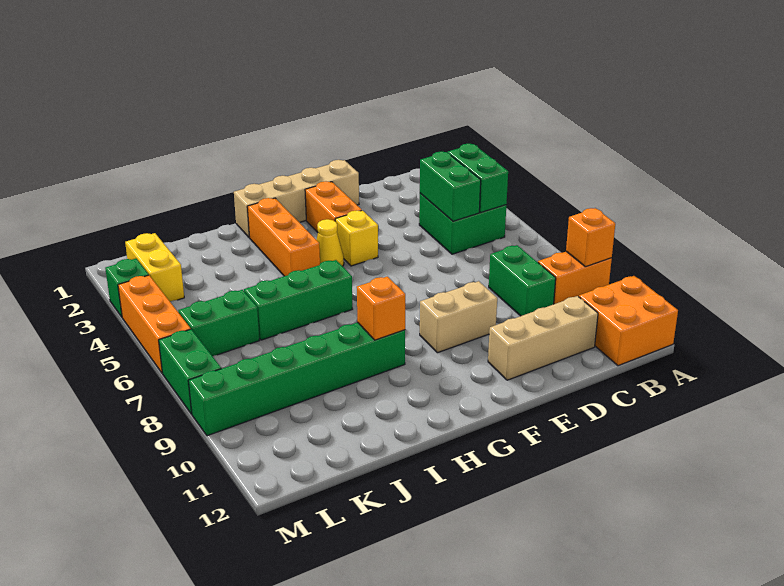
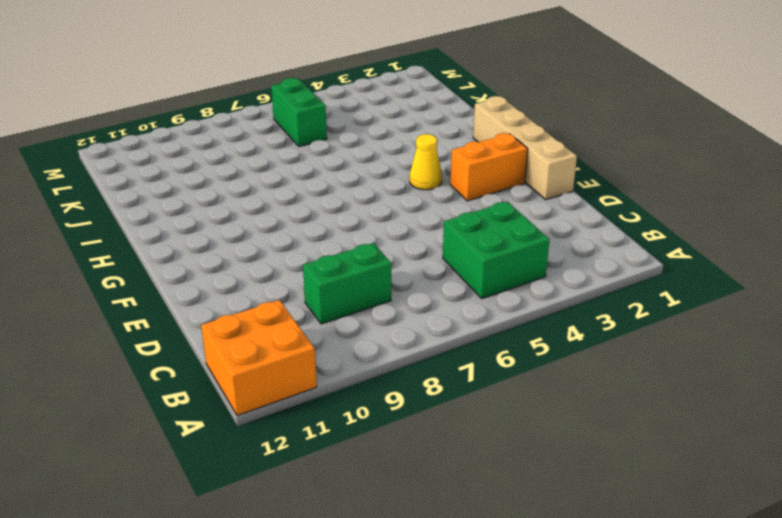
none -> orange 1x2 brick [538,252,612,304]
none -> tan 1x3 brick [488,296,598,380]
none -> tan 1x2 brick [420,281,497,353]

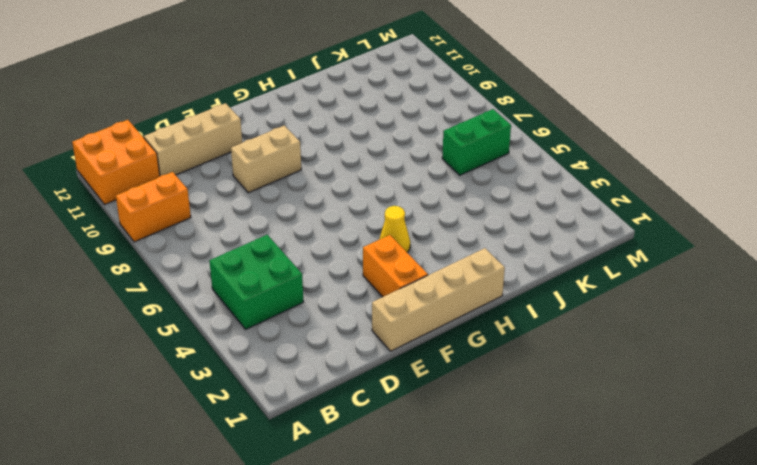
none -> green 1x2 brick [489,245,556,316]
none -> yellow 1x1 brick [335,210,378,266]
none -> orange 1x3 brick [247,198,320,276]

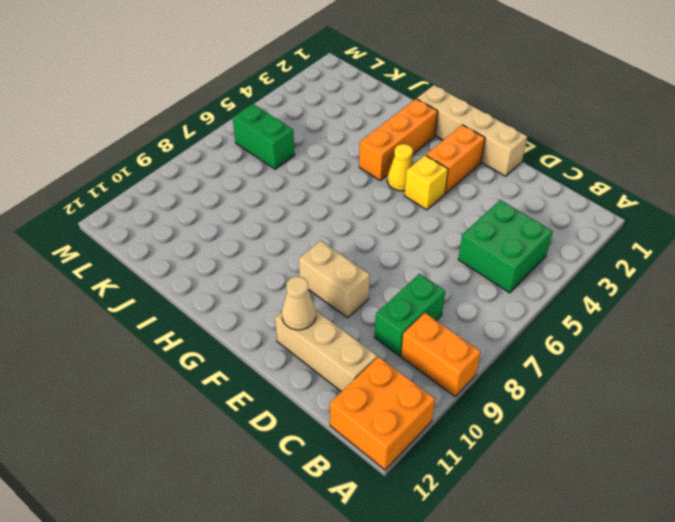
tan 1x1 cone [282,277,316,330] -> none
none -> green 1x3 brick [244,260,352,340]
none -> green 1x6 brick [188,322,405,436]
none -> yellow 1x2 brick [125,233,184,302]

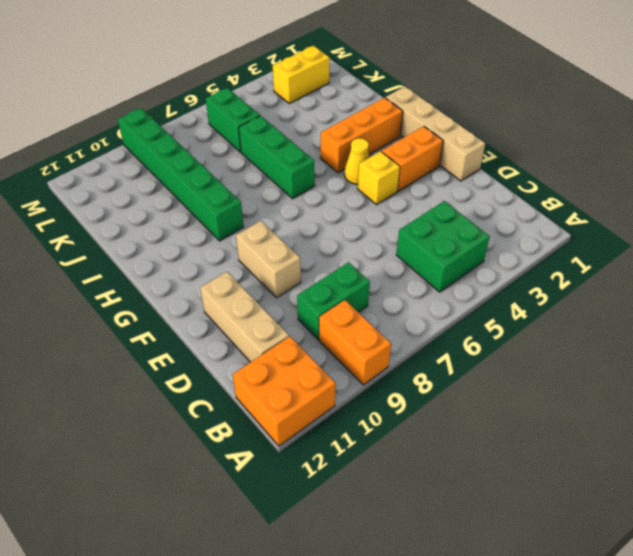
none -> green 1x1 brick [105,259,149,317]
none -> orange 1x3 brick [118,275,191,373]
none -> green 1x2 brick [159,329,221,414]

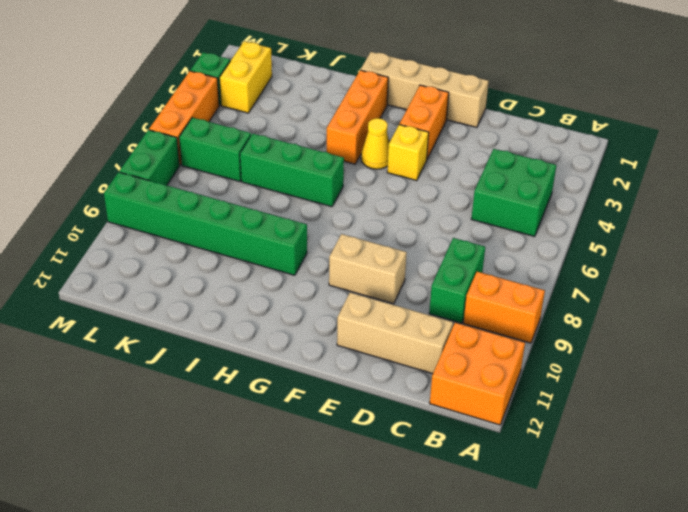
none -> orange 1x1 brick [566,208,615,267]
none -> green 1x2 brick [448,144,508,213]
none -> green 1x2 brick [420,151,481,221]

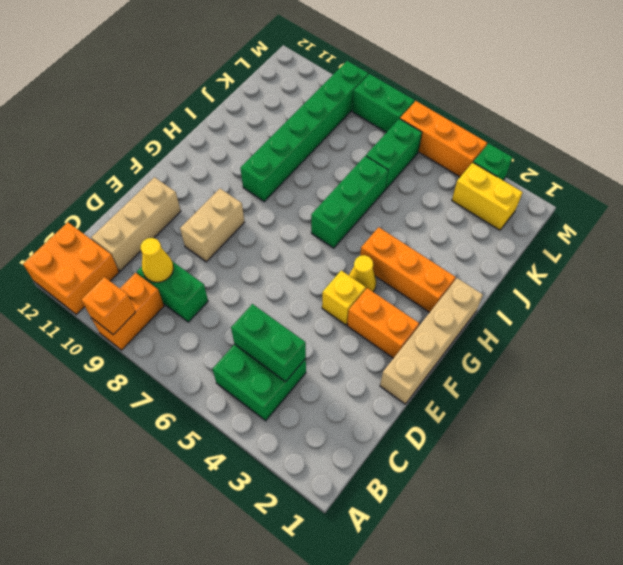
yellow 1x1 cone [141,238,173,282] -> none
none -> green 1x2 brick [448,144,508,213]
none -> orange 1x1 brick [357,277,405,340]

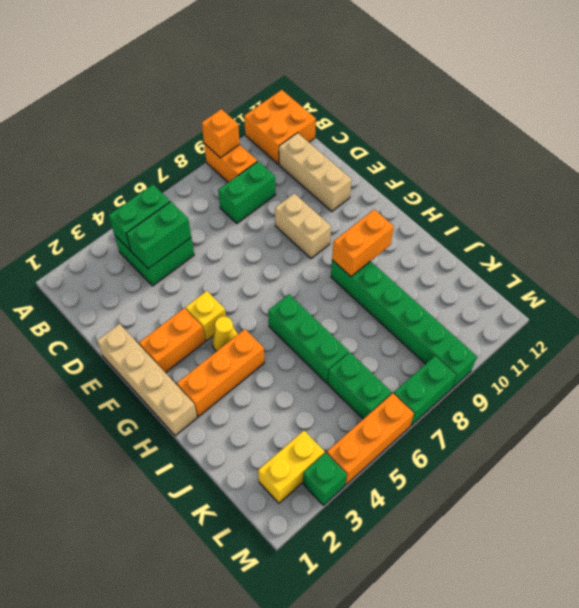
orange 1x2 brick [332,209,394,277] -> orange 1x1 brick [357,277,405,340]

